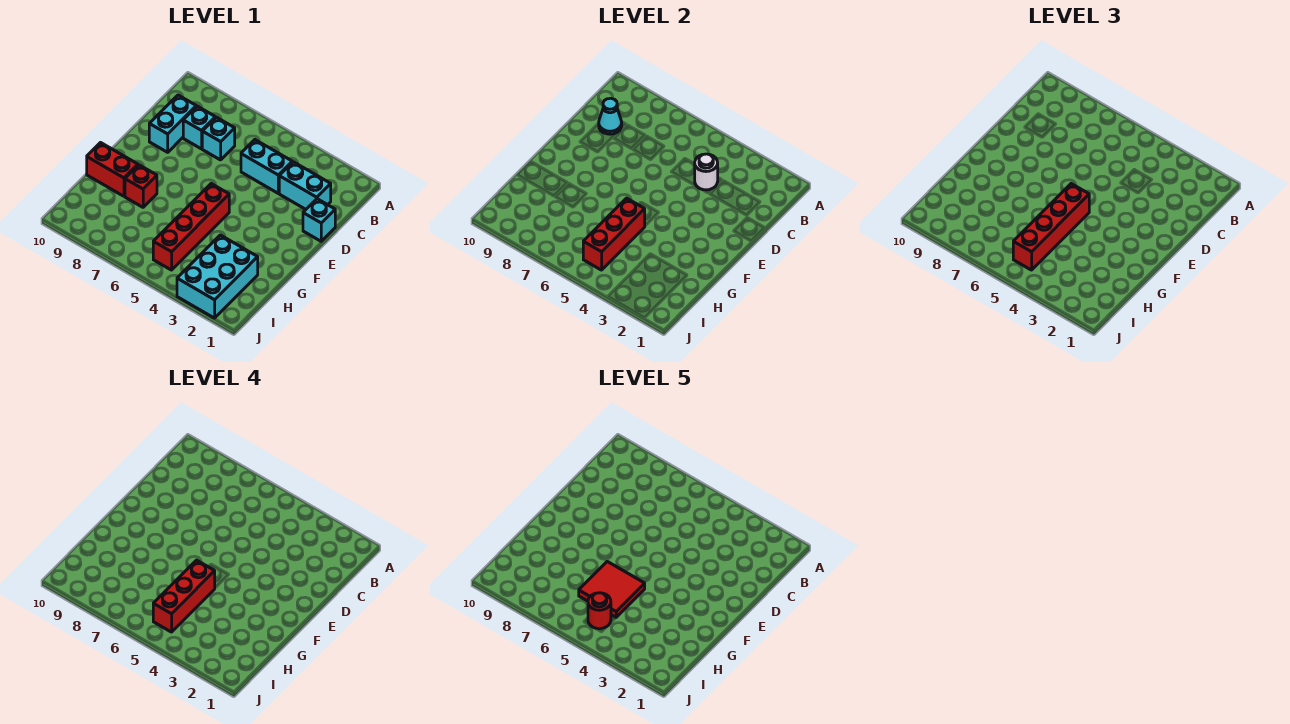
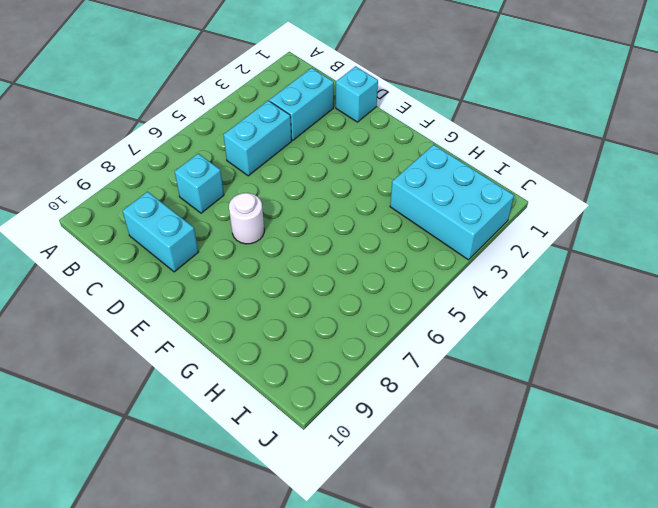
white 1x1 round brick [229,193,264,244] -> white 1x1 round brick moved to [695,154,718,190]
none -> cyan 1x1 brick [183,106,215,149]
none -> red 1x4 brick [153,184,229,270]
none -> red 1x1 brick [125,165,157,207]

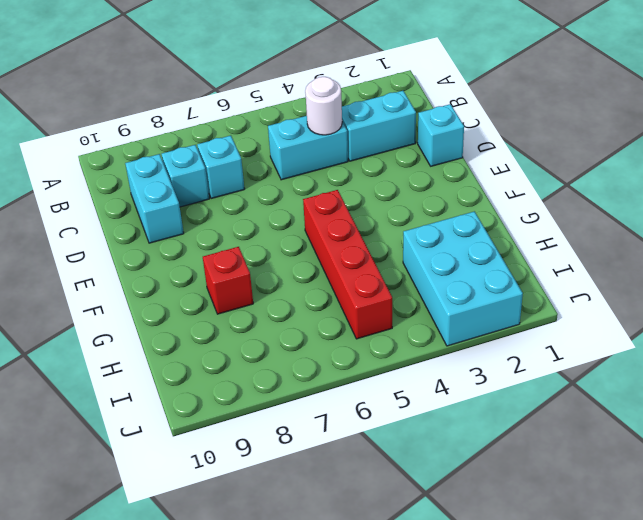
none -> red 1x2 brick [87,143,138,196]
none -> cyan 1x1 cone [599,98,622,134]
none -> red 1x3 brick [583,198,645,270]

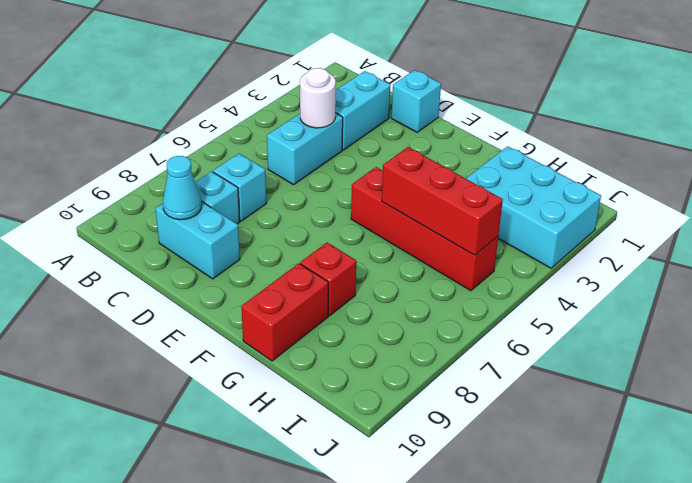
none -> red 1x4 brick [1013,184,1089,270]
none -> red 1x3 brick [153,560,215,632]
none -> red 2x2 tile [579,562,645,617]

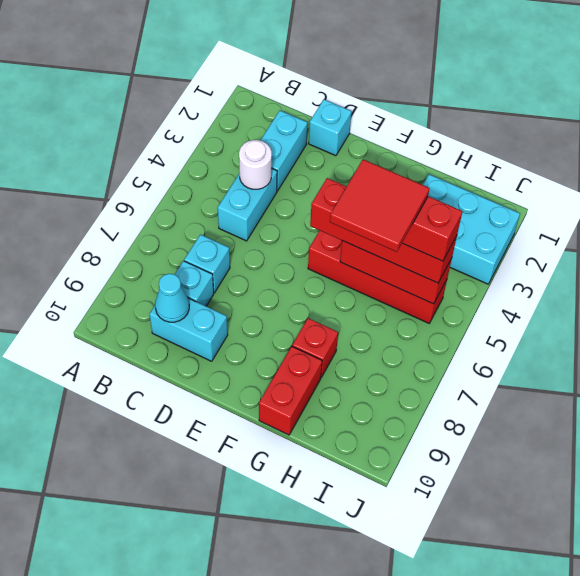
none -> red 1x1 round brick [588,593,611,629]

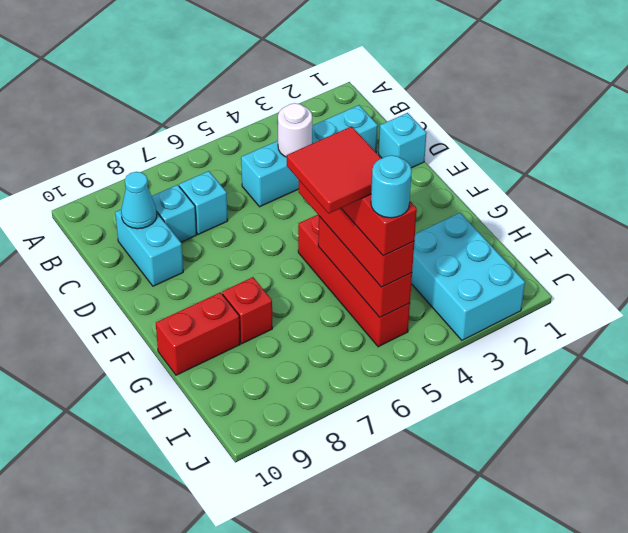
cyan 1x1 round brick [371,155,412,218] -> red 1x1 round brick [588,593,611,629]

